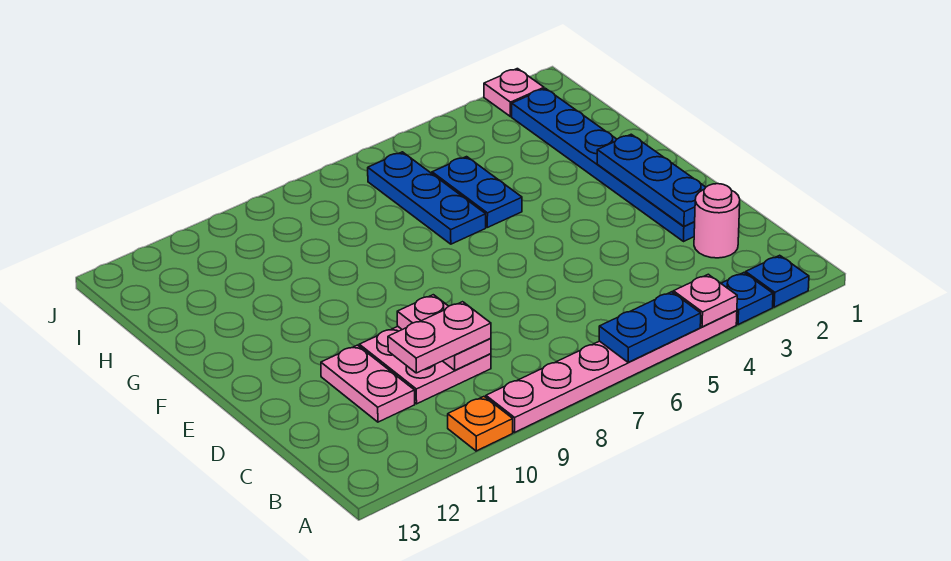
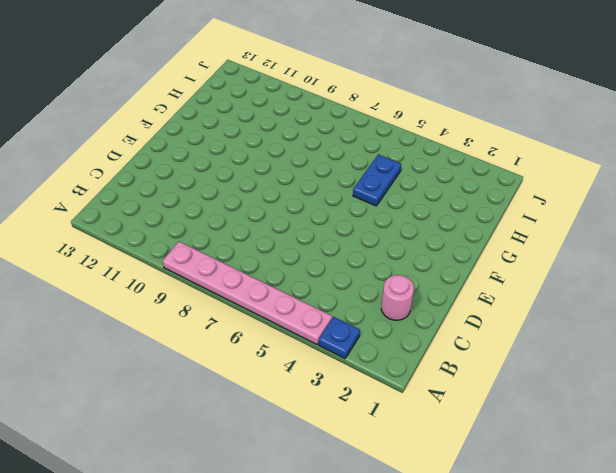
none -> blue 1x1 plate [746,255,809,307]
none -> orange 1x1 plate [448,397,513,451]
none -> pink 2x2 plate [359,327,491,404]

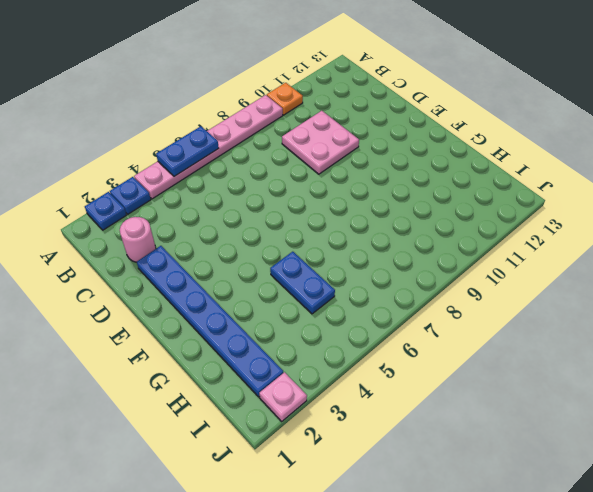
none -> pink 1x2 plate [321,345,415,422]
none -> blue 1x3 plate [368,152,486,244]
none -> pink 1x1 plate [673,274,737,327]

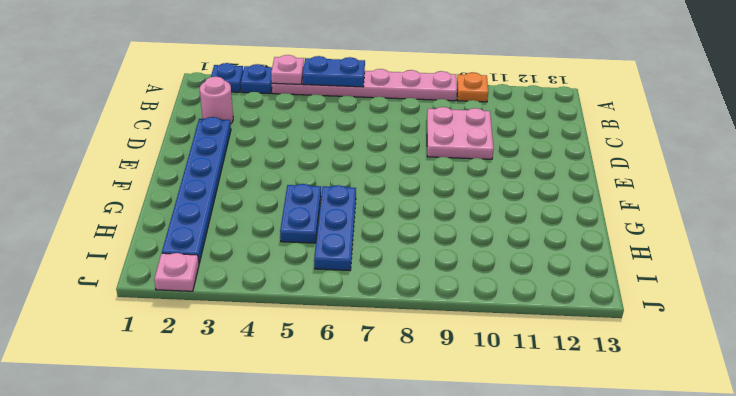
none -> pink 1x2 plate [321,345,415,422]
none -> pink 1x2 plate [397,295,491,370]
none -> blue 1x3 plate [597,134,706,226]

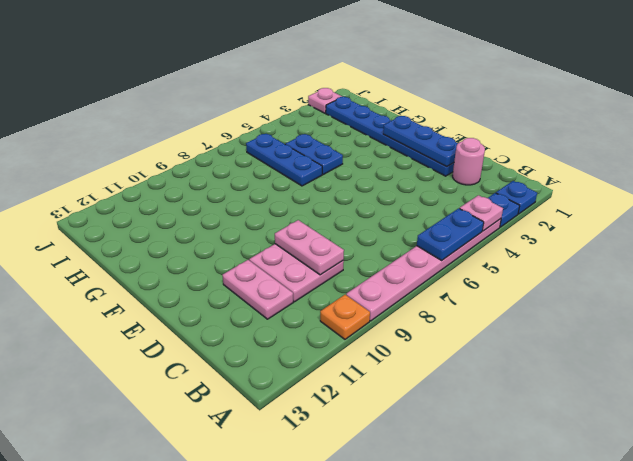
none -> pink 1x2 plate [388,302,491,373]

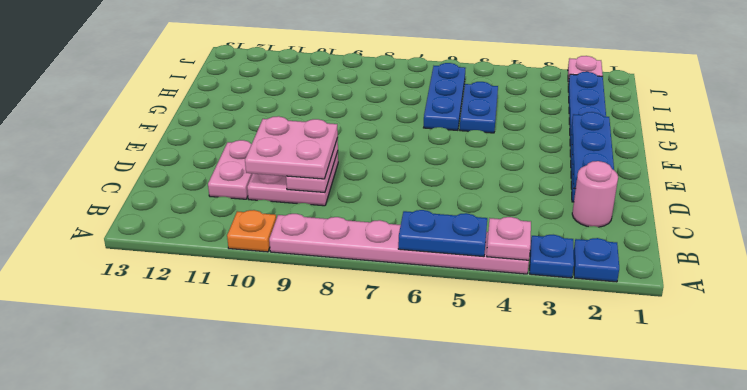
pink 2x2 plate [245,116,338,179] -> pink 1x2 plate [388,302,491,373]

